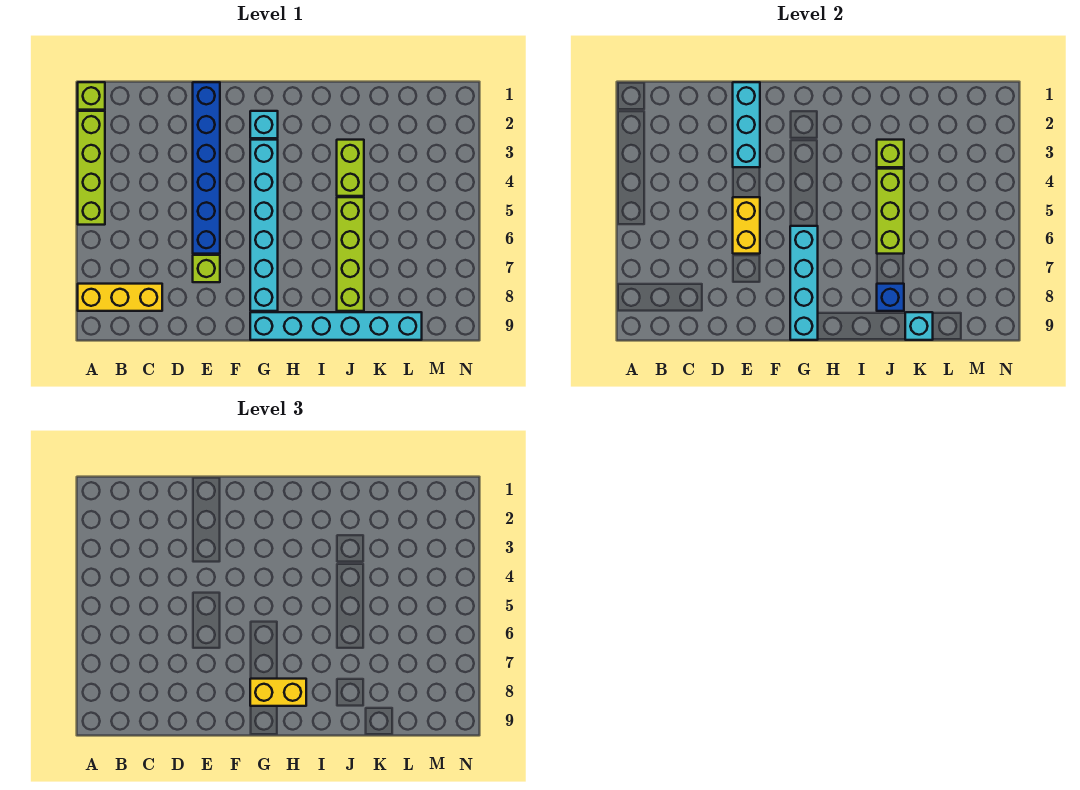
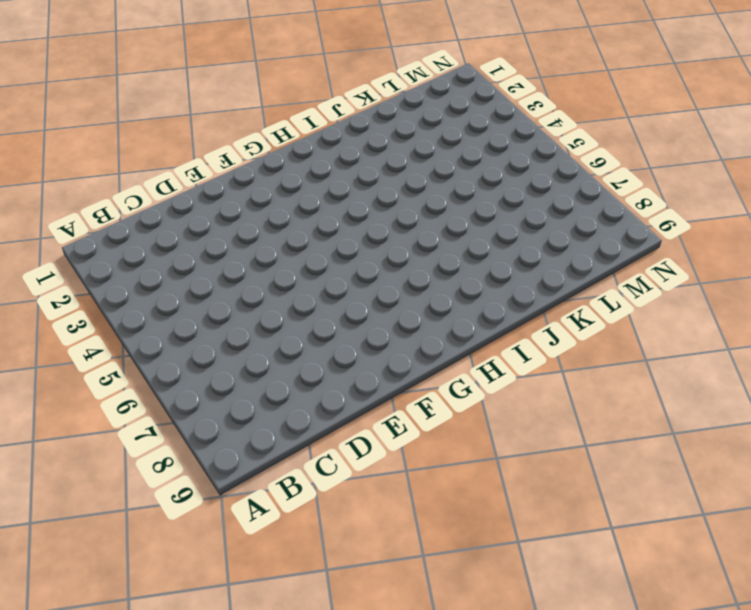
none -> lime 1x1 brick [78,82,105,110]
none -> lime 1x4 brick [78,111,105,225]
none -> yellow 1x3 brick [78,284,162,311]

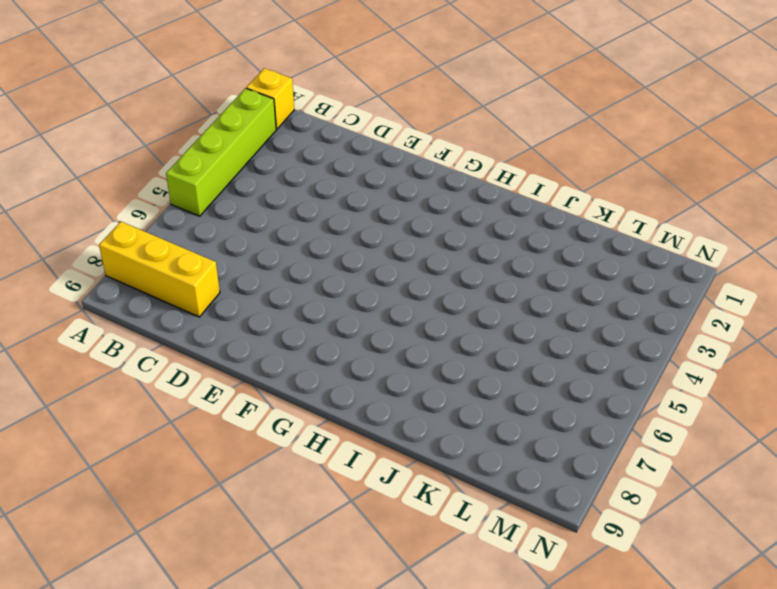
yellow 1x1 brick [246,68,294,129] -> lime 1x1 brick [78,82,105,110]
none -> blue 1x6 brick [193,82,220,254]
none -> lime 1x1 brick [193,255,220,282]
none -> cyan 1x1 brick [250,111,278,138]

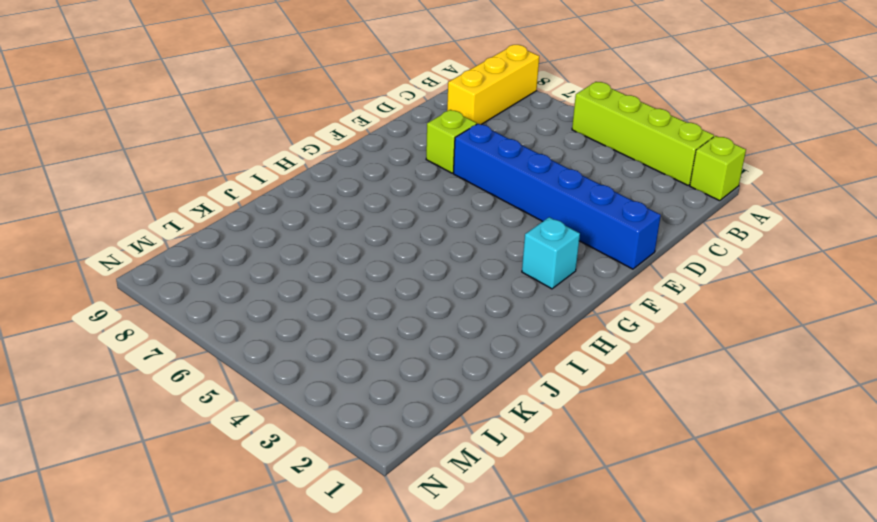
none -> cyan 1x6 brick [250,140,278,311]
none -> cyan 1x6 brick [250,312,422,340]
none -> lime 1x2 brick [337,140,364,196]

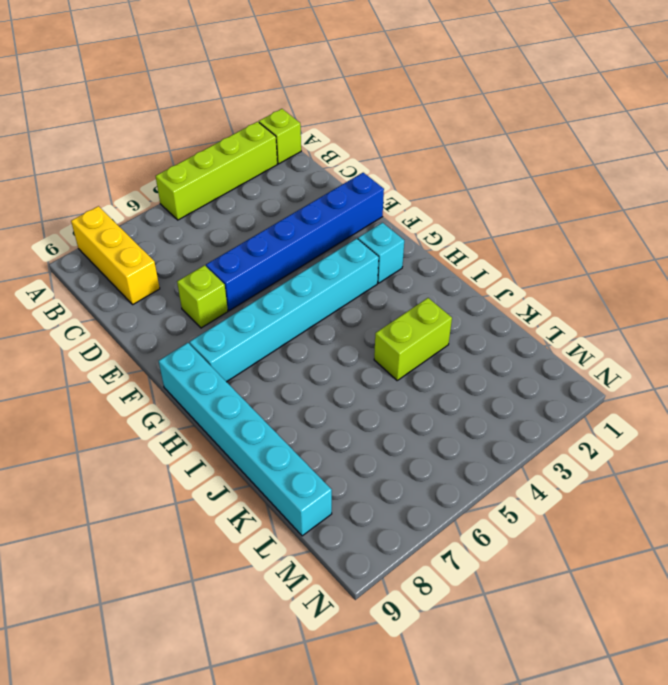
none -> lime 1x4 brick [337,197,364,311]
none -> cyan 1x3 brick [733,82,760,167]
none -> yellow 1x2 brick [733,197,760,254]

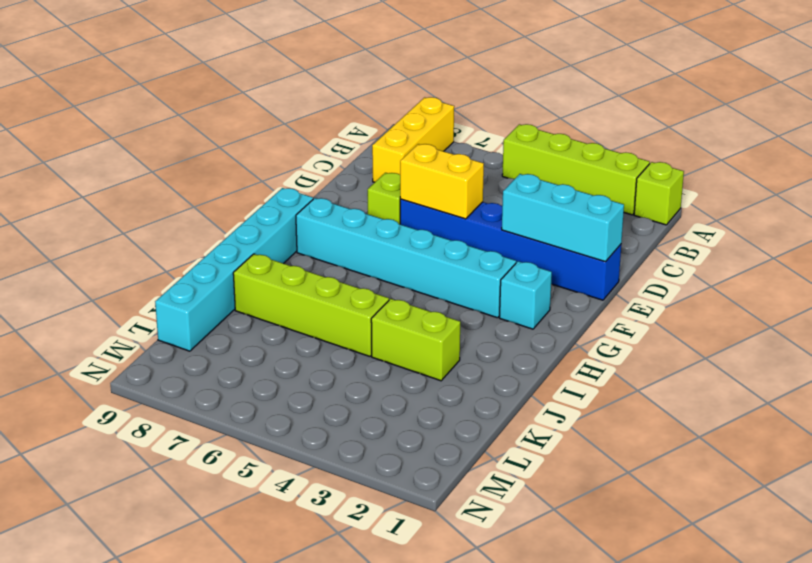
none -> cyan 1x4 brick [790,226,818,340]
none -> lime 1x1 brick [877,140,904,167]
none -> lime 1x3 brick [877,169,904,254]

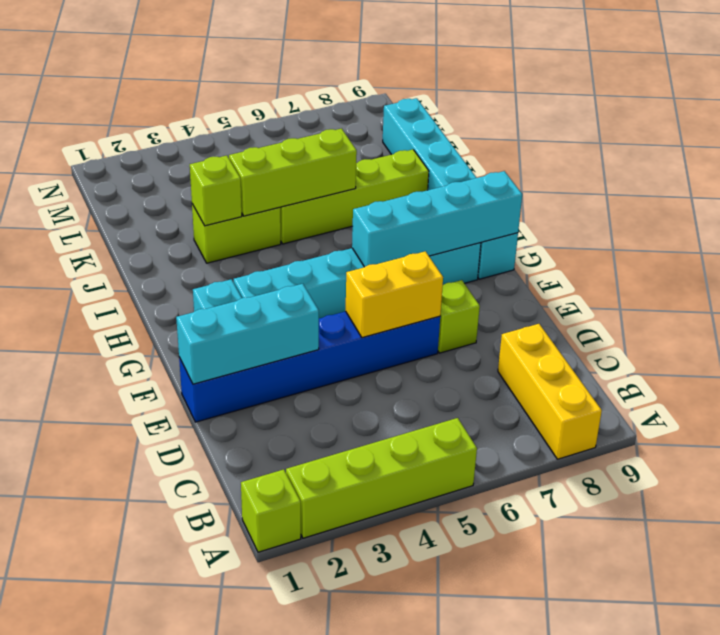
none -> blue 1x1 brick [877,284,904,311]
none -> cyan 1x1 brick [905,312,933,340]
none -> yellow 1x2 brick [250,679,306,706]

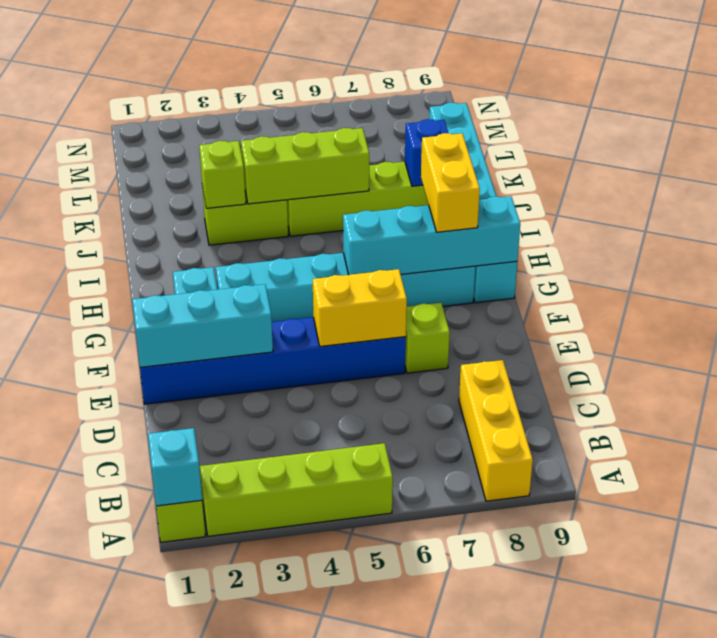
cyan 1x1 brick [148,428,202,506] -> cyan 1x1 brick moved to [905,312,933,340]

